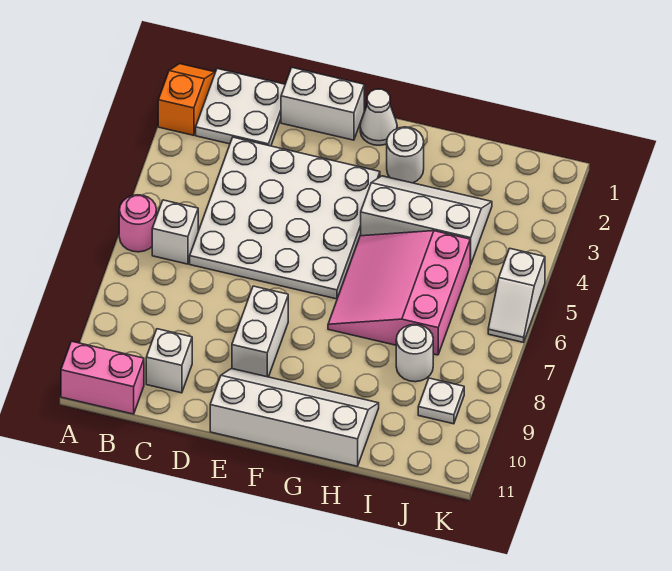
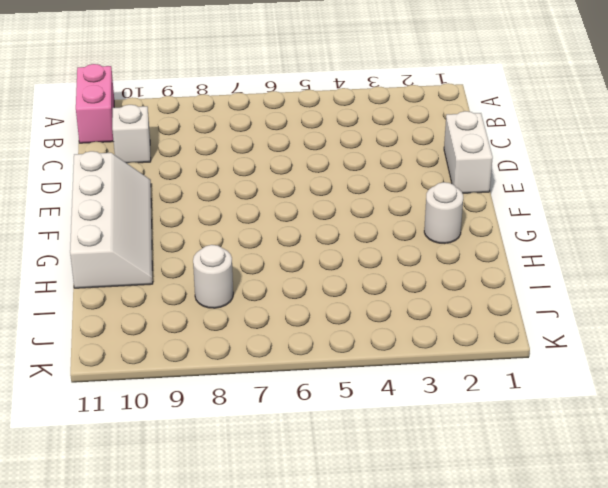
none -> orange 1x2 slope [158,64,215,135]
none -> pink 1x1 round brick [119,195,156,252]
none -> white 2x2 plate [196,69,285,146]

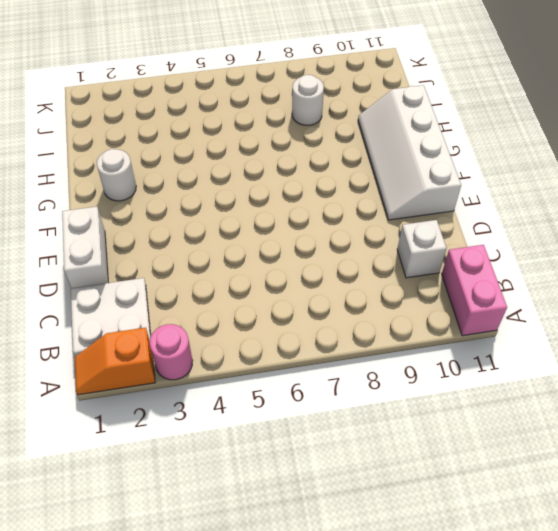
pink 1x1 round brick [150,324,193,380] -> pink 1x1 round brick moved to [119,195,156,252]
none -> white 1x1 brick [152,200,198,264]
none -> white 4x4 plate [190,137,380,299]
none -> white 1x2 brick [232,286,288,377]

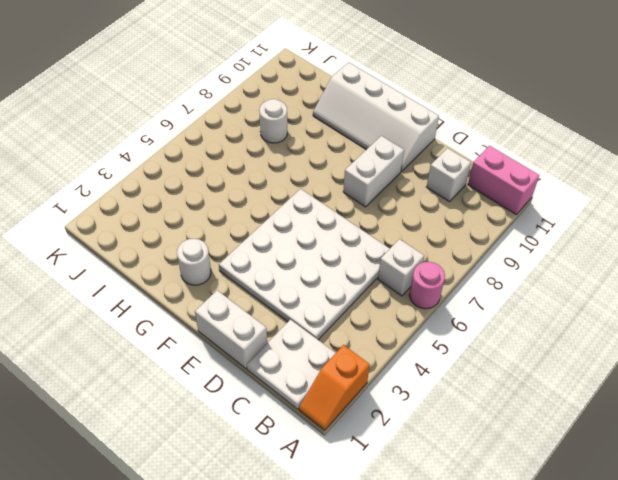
none -> white 1x1 cone [360,89,397,145]
none -> white 2x3 slope [361,176,492,265]
none -> pink 3x3 slope [328,231,470,355]

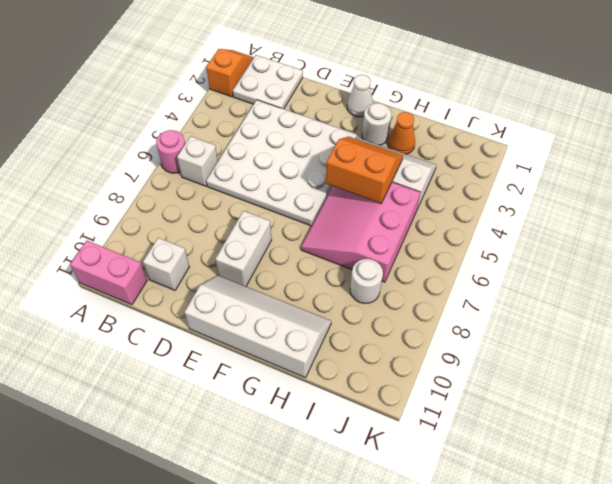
orange 2x2 slope [326,137,403,203] -> none
orange 1x1 cone [388,112,415,154] -> none
none -> white 1x2 brick [281,68,364,140]
none -> white 1x1 plate [418,378,464,424]
none -> white 1x2 slope [488,248,545,342]

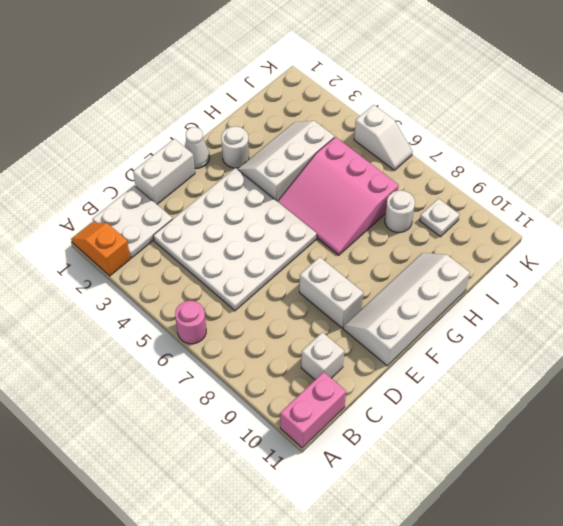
none -> white 1x1 brick [152,200,198,264]

